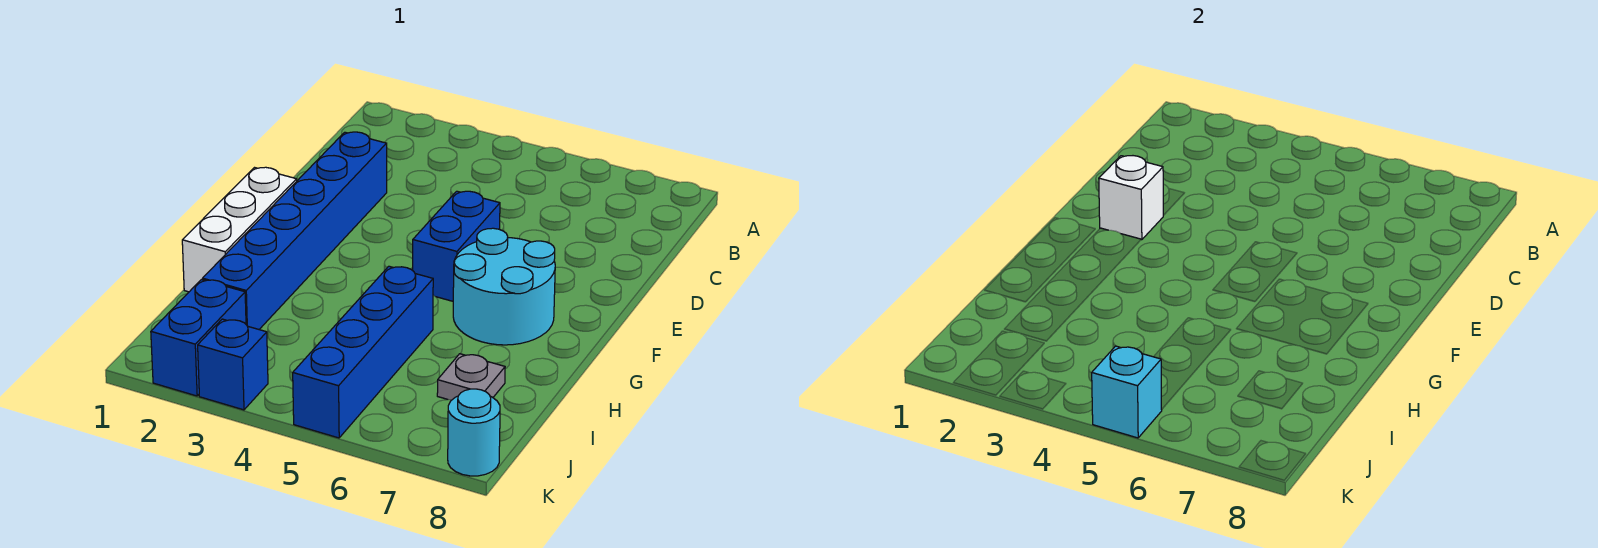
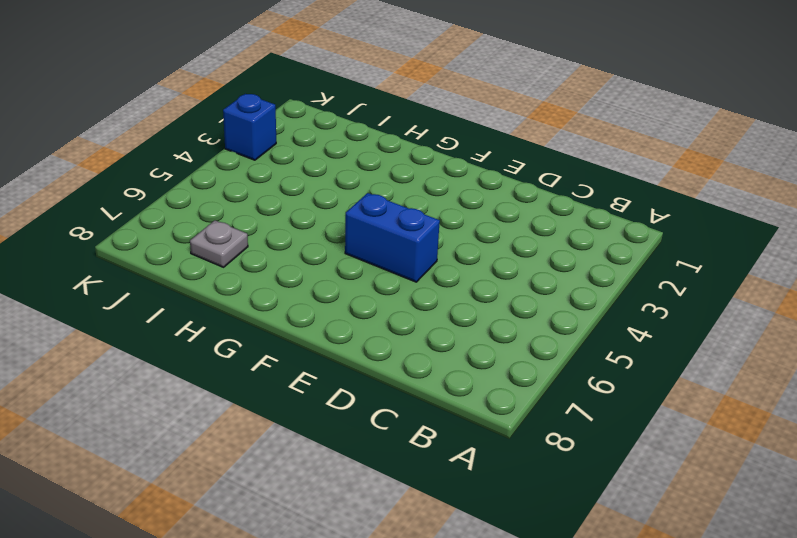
none -> blue 1x6 brick [203,132,387,329]
none -> white 1x3 brick [182,167,297,292]

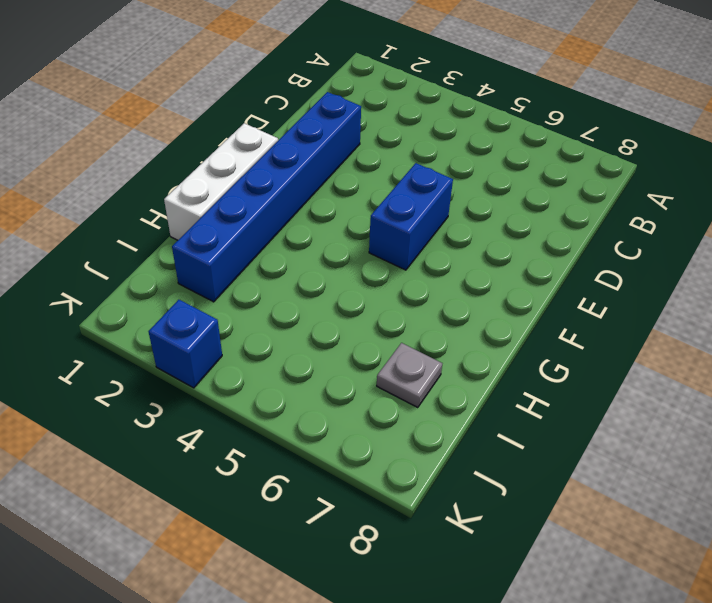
none -> cyan 2x2 round brick [453,228,555,345]
none -> blue 1x4 brick [293,266,433,438]

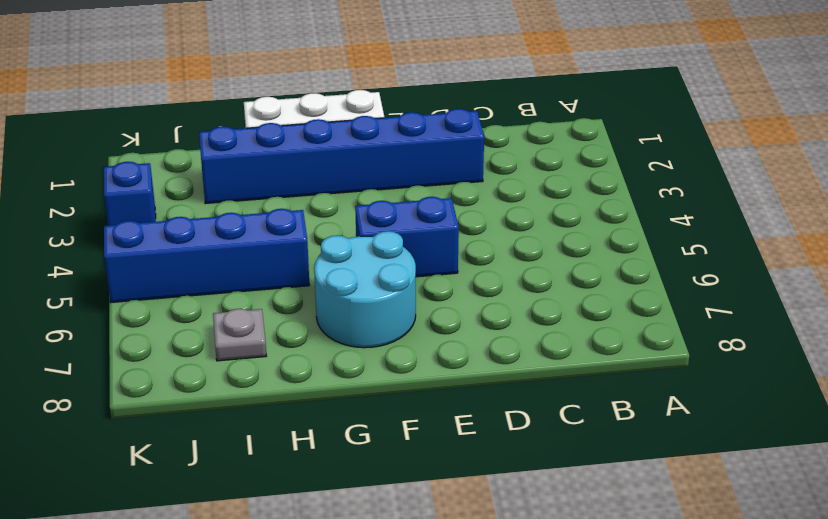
none -> blue 1x2 brick [151,280,246,396]
none -> cyan 1x1 round brick [448,389,500,476]

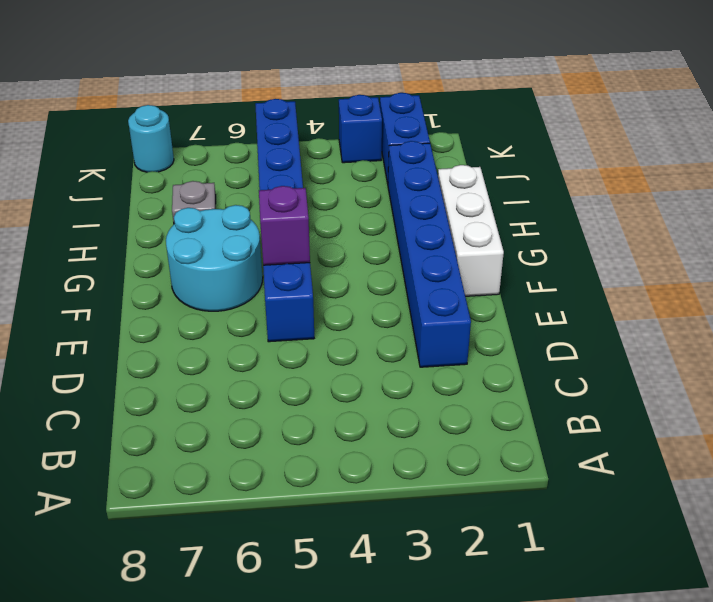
purple 1x1 brick [259,186,310,265] -> none
none -> white 1x1 brick [1099,156,1163,240]
none -> cyan 1x1 brick [1092,346,1162,438]

